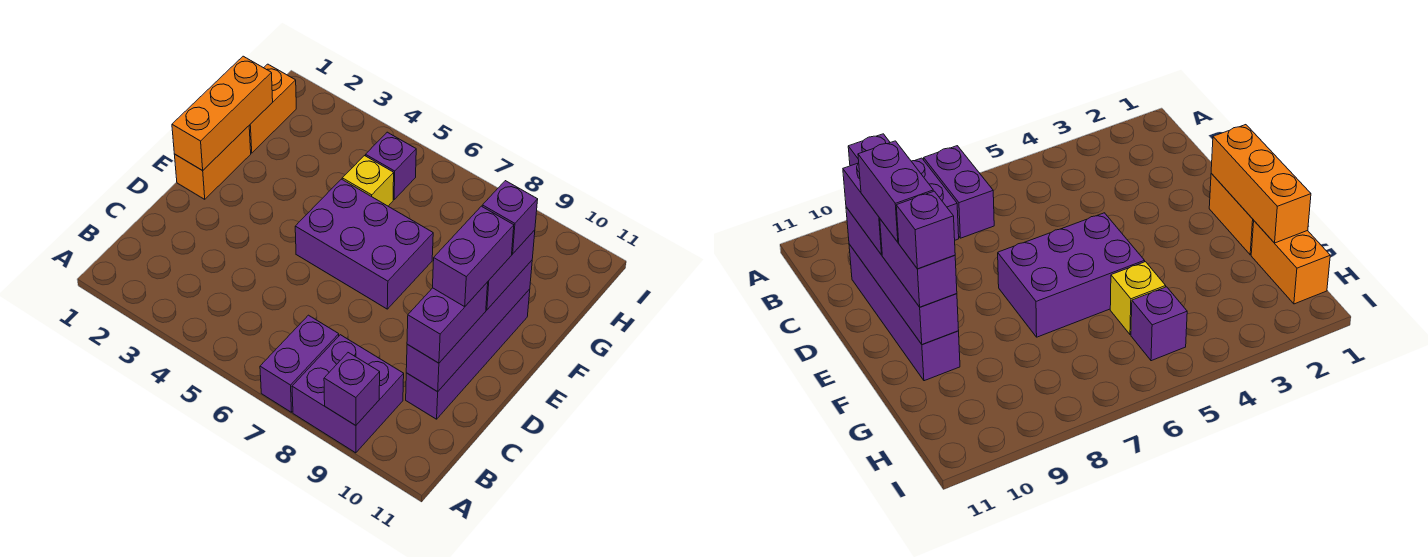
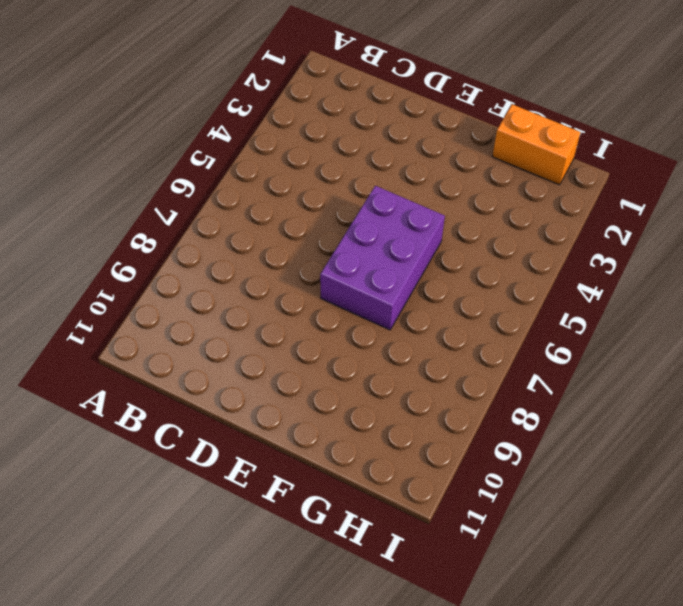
none -> purple 1x2 brick [260,315,339,412]
none -> purple 2x2 brick [292,335,404,453]
none -> purple 1x4 brick [406,289,530,419]

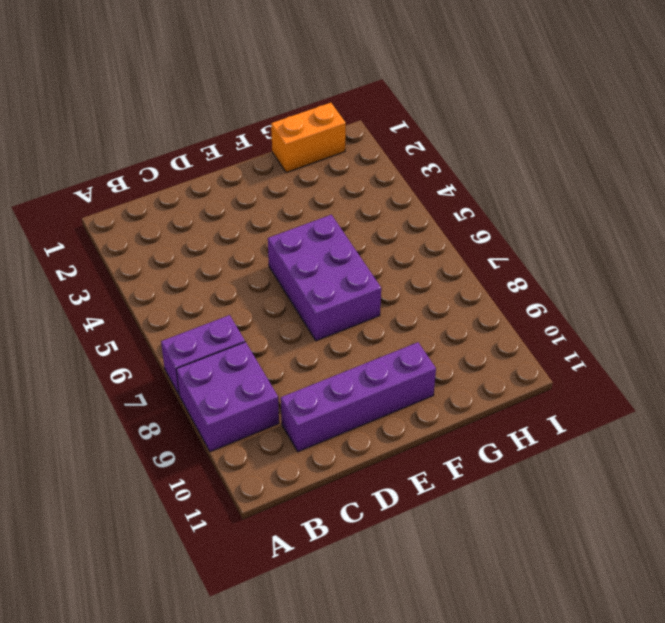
none -> orange 1x2 brick [174,126,251,199]
none -> yellow 1x1 brick [342,156,394,206]
none -> purple 1x1 brick [366,132,416,199]

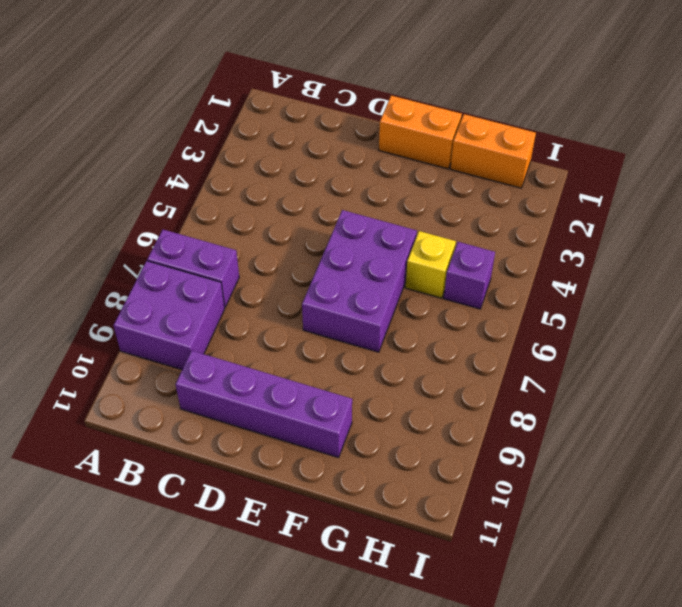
none -> purple 1x1 brick [324,353,380,426]
none -> purple 1x4 brick [406,261,532,392]
none -> orange 1x3 brick [172,56,273,171]

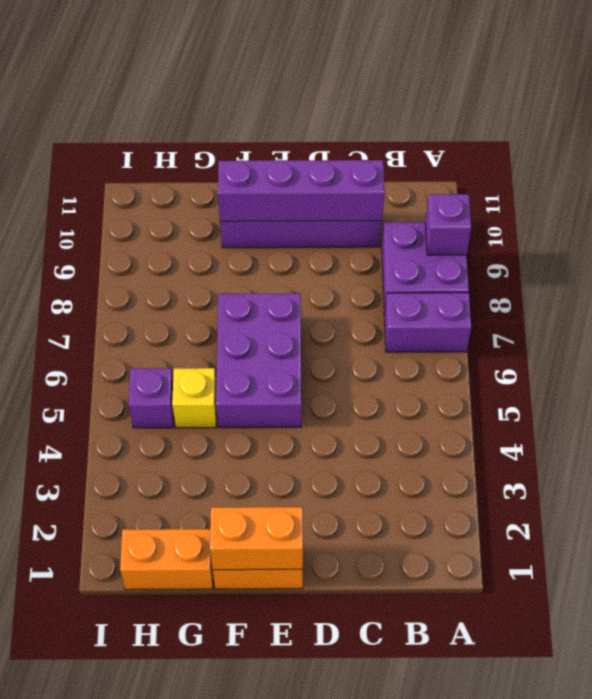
orange 1x2 brick [210,507,303,570] -> orange 1x3 brick [172,56,273,171]
none -> purple 1x2 brick [407,282,488,363]
none -> purple 1x2 brick [486,230,535,310]
none -> purple 1x2 brick [433,206,514,307]

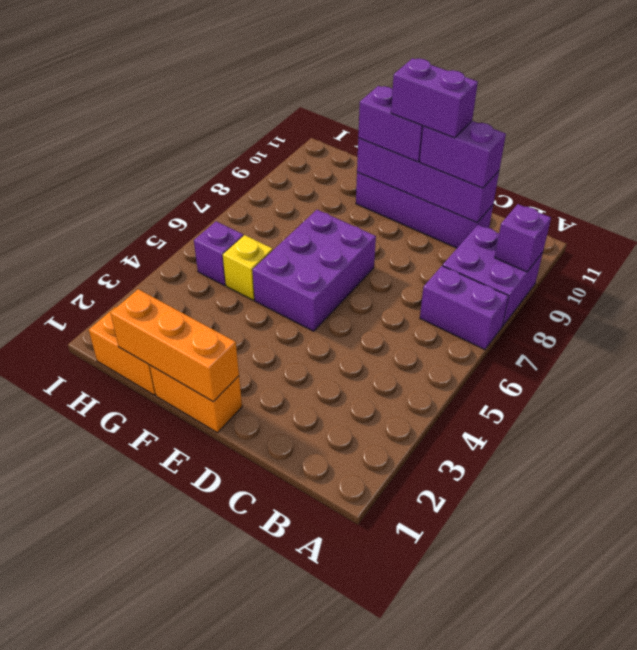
none -> purple 1x1 brick [482,181,538,254]

